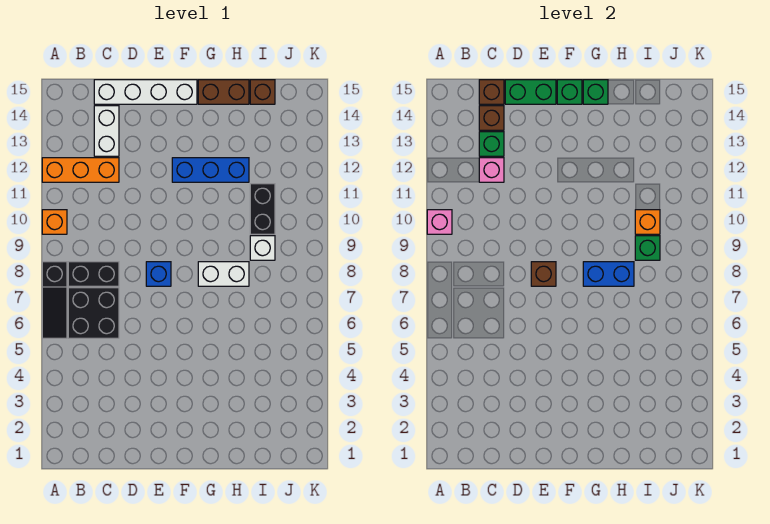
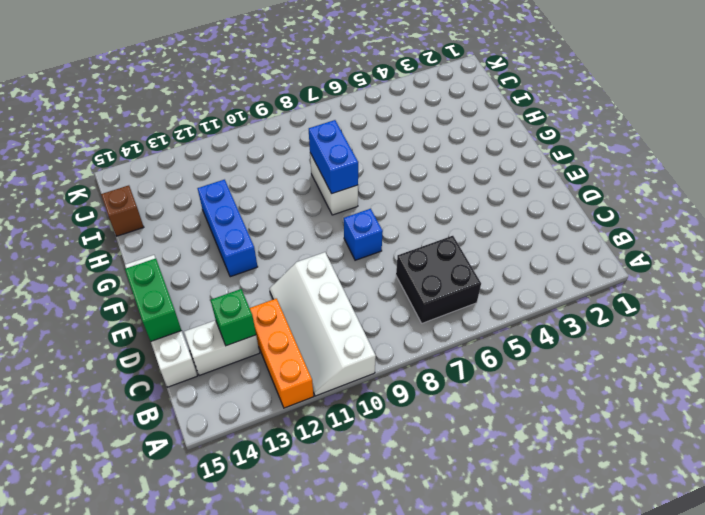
white 2x4 slope [269,252,376,396] -> orange 1x1 brick [42,210,67,234]
none -> black 1x3 slope [42,262,67,338]
none -> black 1x2 brick [68,262,119,286]
none -> brown 1x2 brick [198,80,249,104]

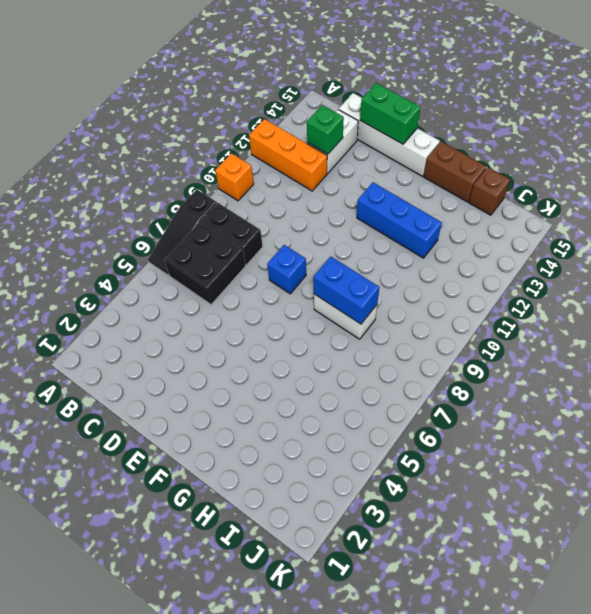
none -> white 1x1 brick [250,236,275,260]
none -> black 1x2 brick [250,184,275,234]
none -> pink 1x1 brick [427,210,452,234]

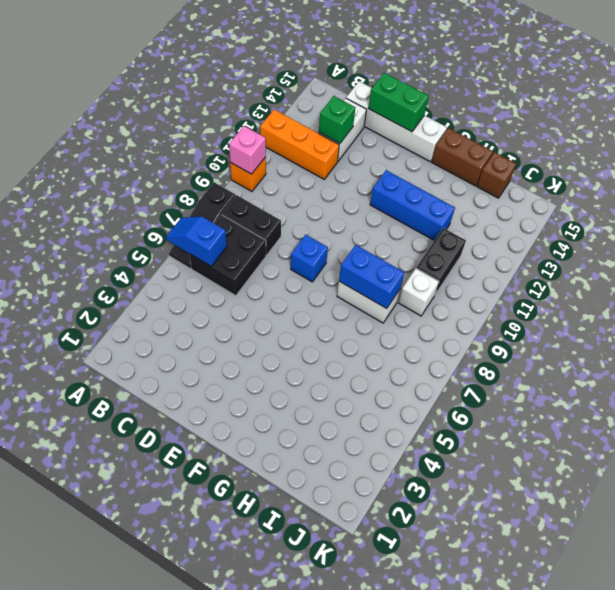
blue 1x2 slope [166,217,227,266] -> none
none -> pink 1x1 brick [479,158,504,182]
none -> brown 1x1 brick [479,106,504,130]
none -> brown 1x1 brick [479,80,504,104]

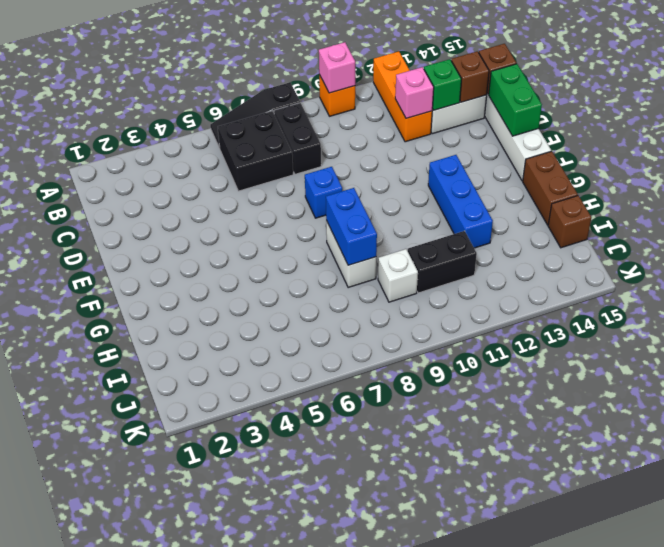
none -> brown 1x1 brick [531,262,556,286]
none -> green 1x1 brick [557,80,582,104]
none -> green 1x1 brick [583,80,608,104]

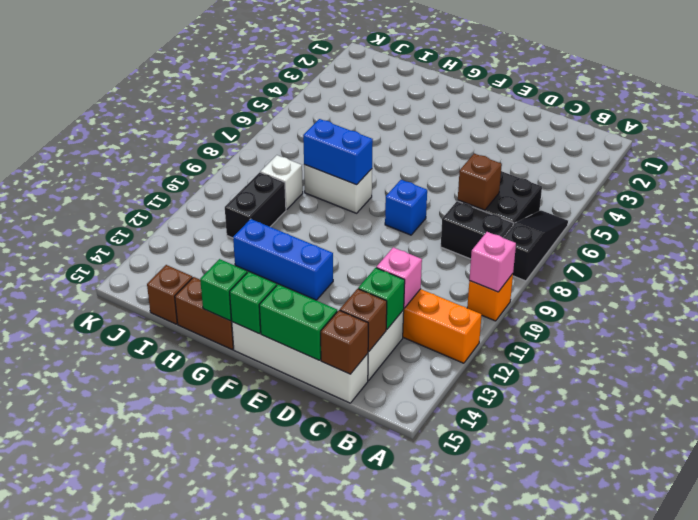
brown 1x1 brick [458,154,502,210] -> brown 1x1 brick moved to [531,262,556,286]
none -> green 1x1 brick [635,236,660,260]
none -> orange 1x1 brick [635,210,660,234]

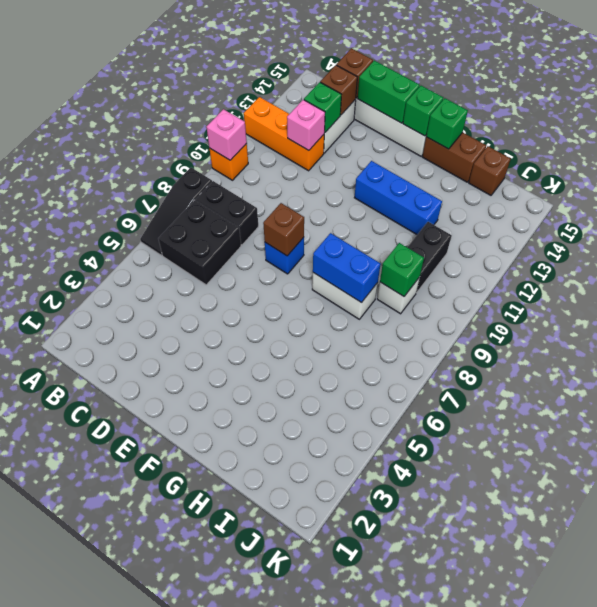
none -> orange 1x1 brick [635,210,660,234]

